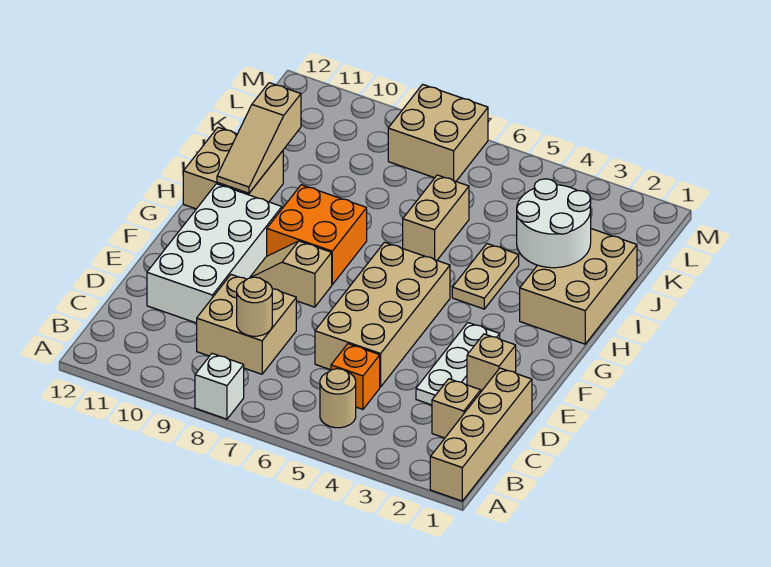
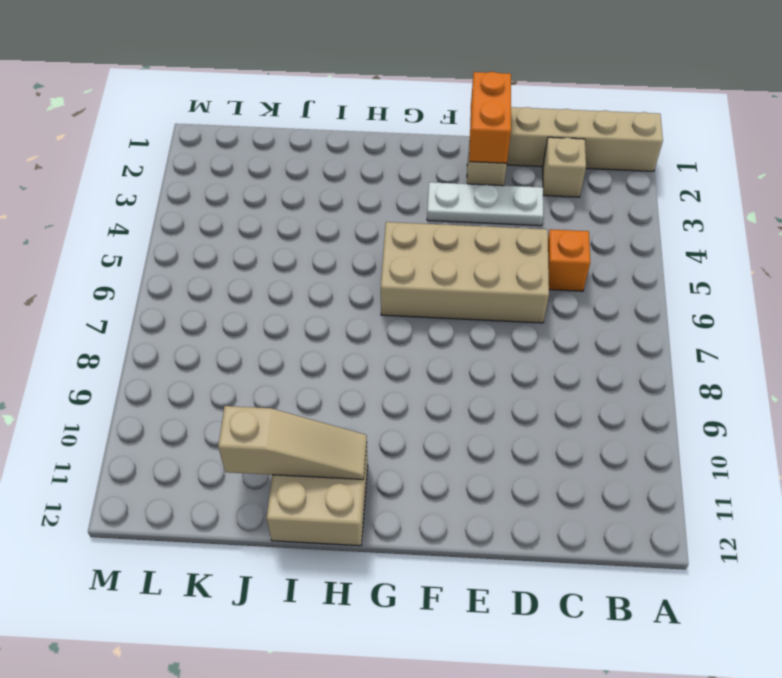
orange 1x2 brick [469,72,511,163] -> none
none -> white 1x1 brick [195,354,244,419]
none -> tan 1x1 round brick [320,369,356,428]
none -> tan 2x2 brick [197,275,296,374]

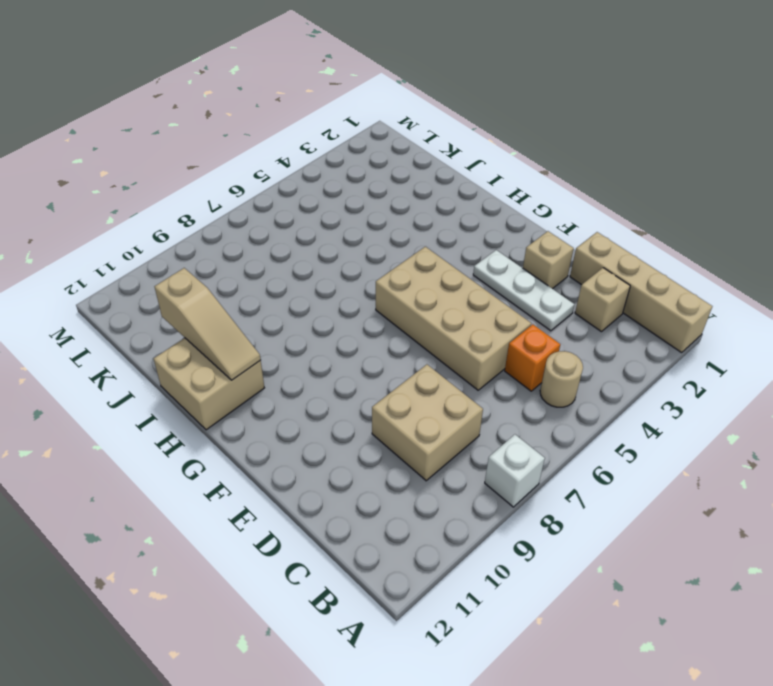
none -> white 2x4 brick [147,184,282,323]
none -> tan 1x2 slope [250,241,332,307]
none -> orange 2x2 brick [267,185,367,284]

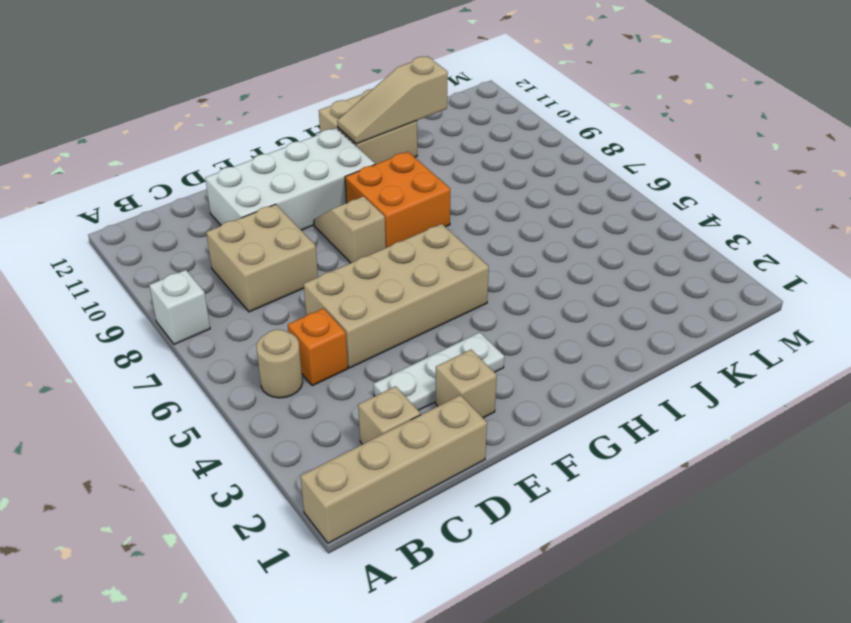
none -> tan 2x3 brick [520,229,637,344]
none -> tan 1x2 plate [452,244,519,309]
none -> tan 1x2 brick [403,175,469,260]

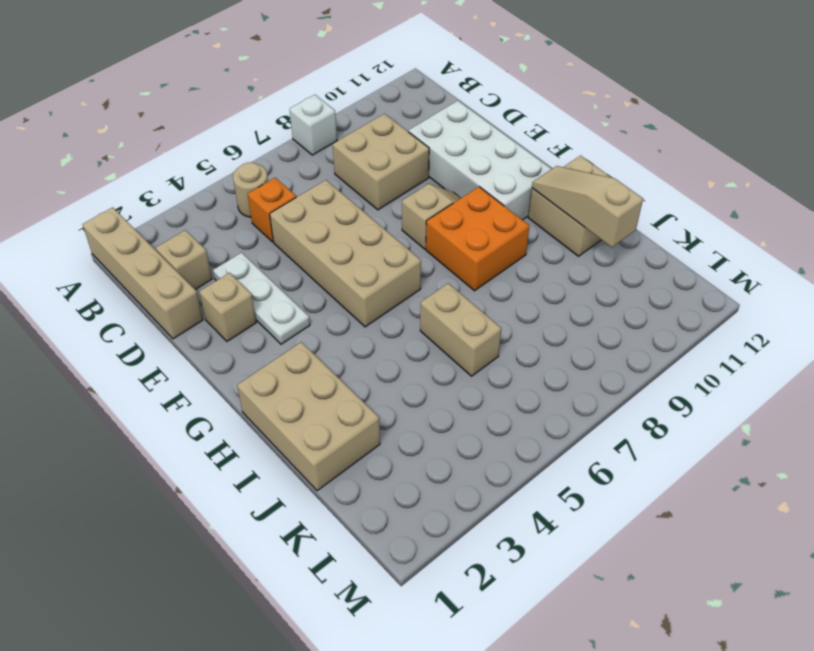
none -> tan 1x2 plate [452,244,519,309]
none -> tan 2x2 brick [388,84,488,181]
none -> tan 1x1 round brick [237,277,272,336]

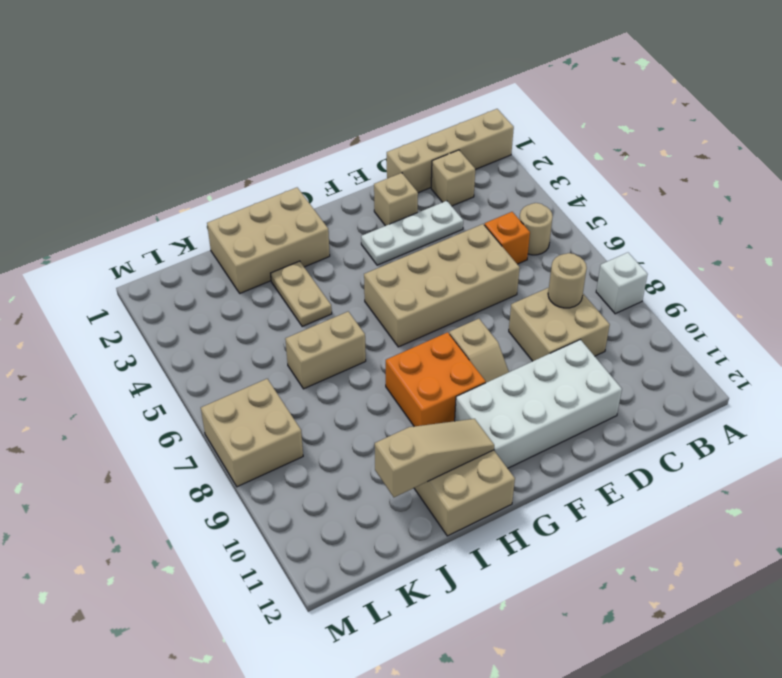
tan 1x2 plate [271,261,332,326] -> tan 1x2 plate turned to [452,244,519,309]
none -> white 2x2 round brick [517,179,591,268]

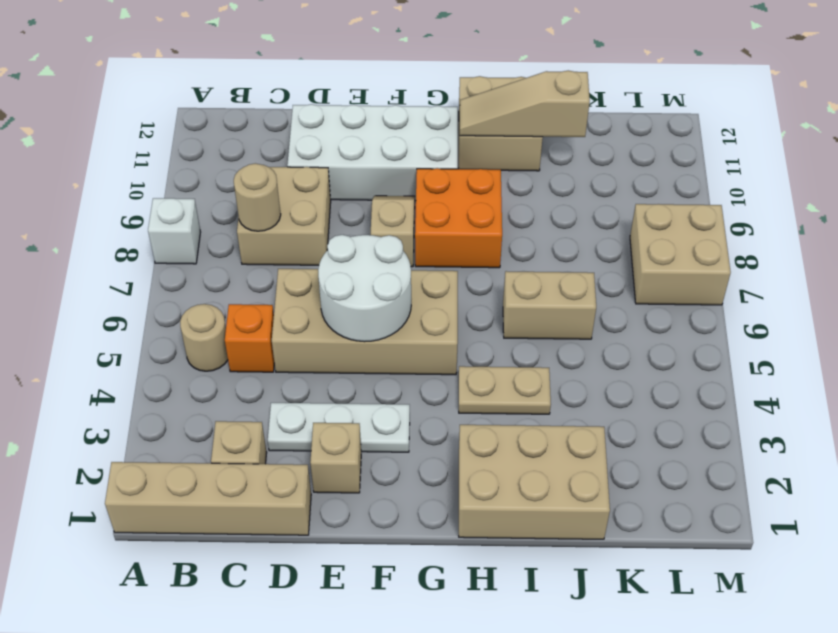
white 2x2 round brick [318,235,411,342] -> white 2x2 round brick moved to [517,179,591,268]

